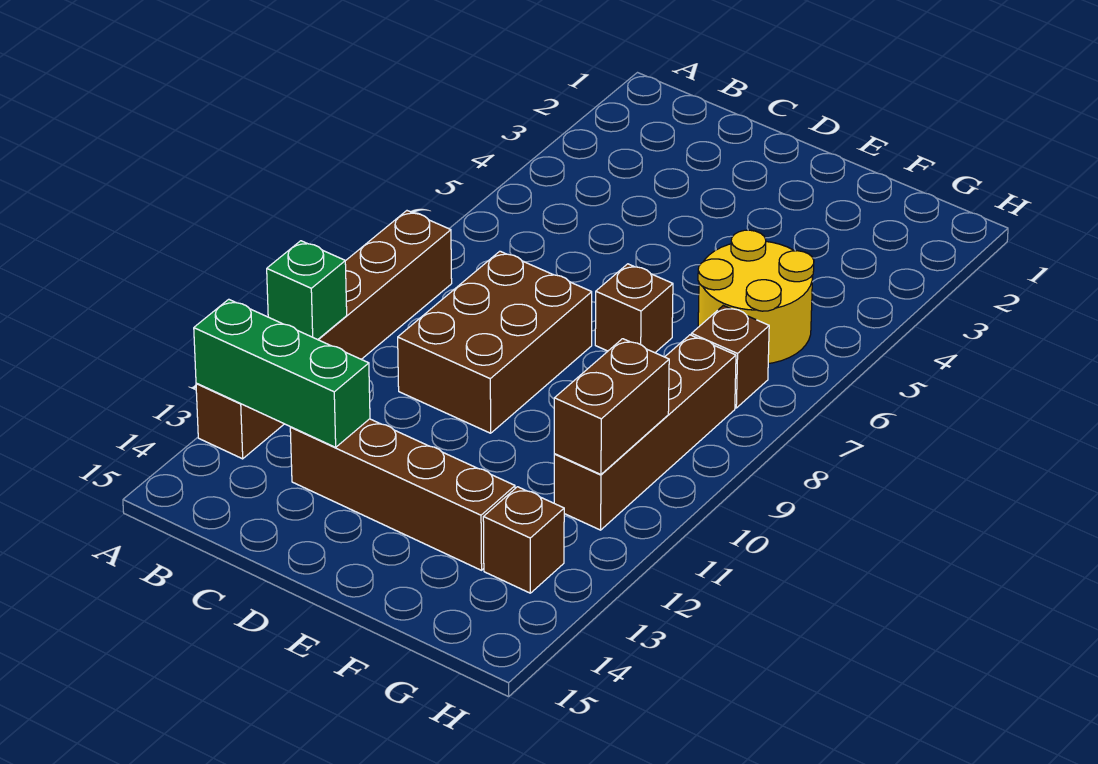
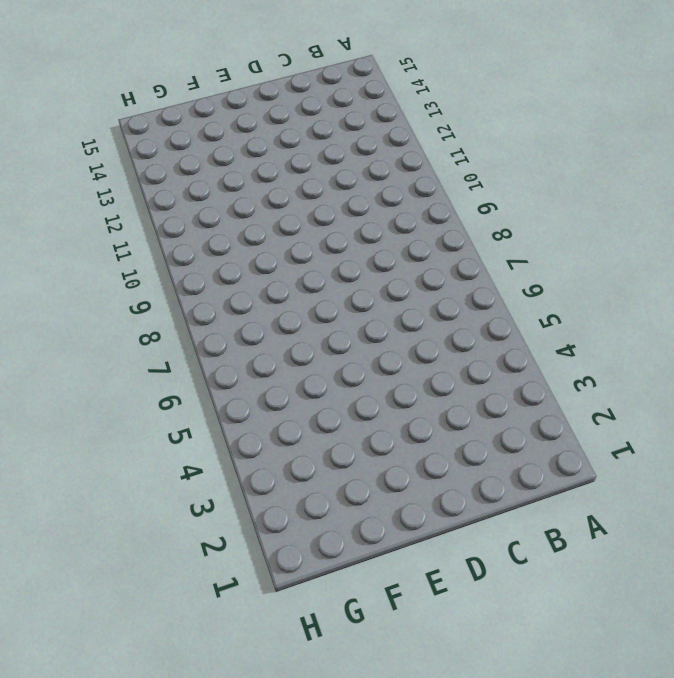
none -> brown 1x6 brick [196,211,452,459]
none -> brown 2x3 brick [398,251,592,433]

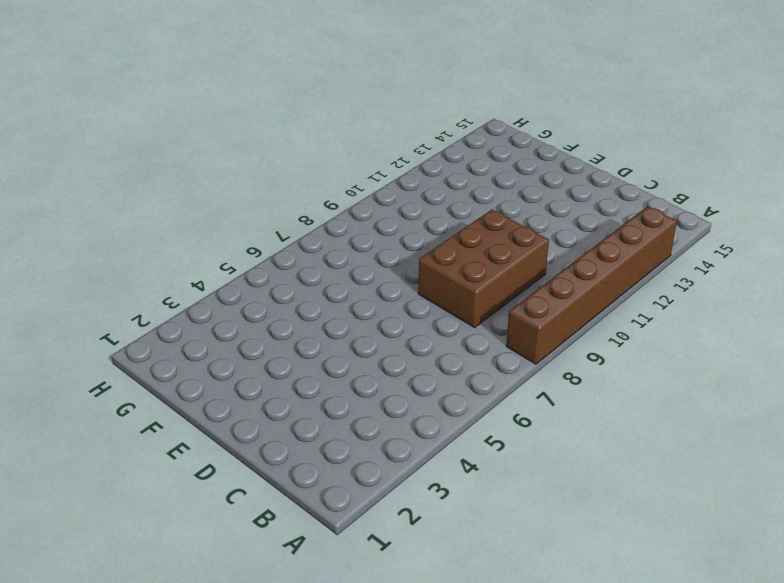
none -> brown 1x4 brick [290,419,515,570]
none -> brown 1x1 brick [595,264,673,353]

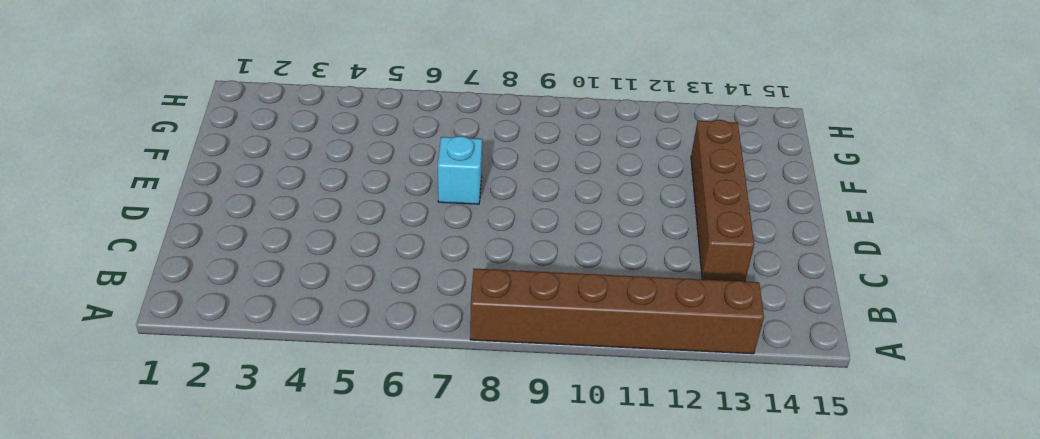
cyan 1x1 brick [438,136,482,204] -> brown 1x1 brick [595,264,673,353]
none -> brown 2x3 brick [398,251,592,433]
none -> yellow 2x2 round brick [698,230,814,364]

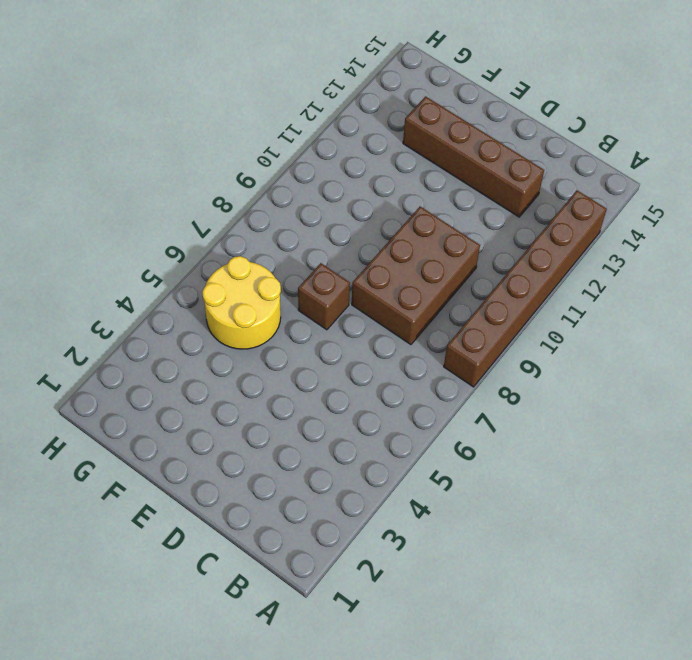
none -> brown 1x1 brick [691,306,769,408]
none -> brown 1x4 brick [554,335,736,530]

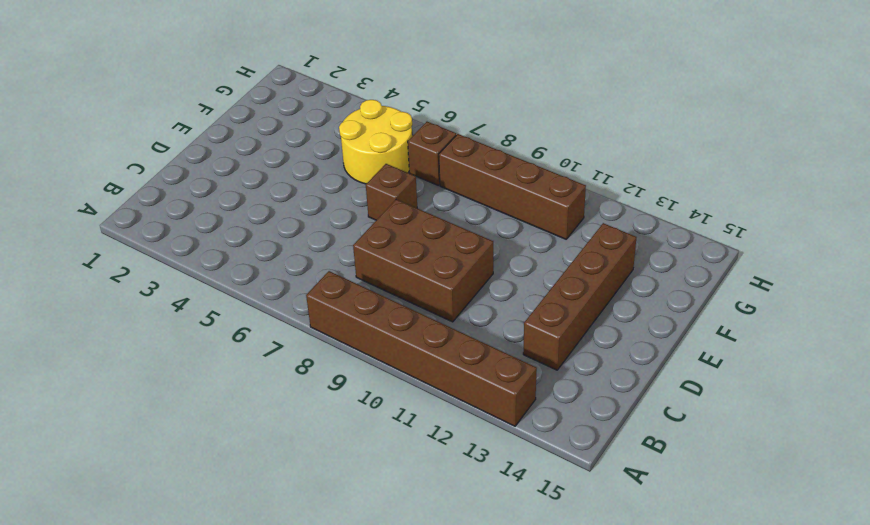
none -> brown 1x1 brick [483,487,564,593]
none -> green 1x1 brick [267,241,347,340]

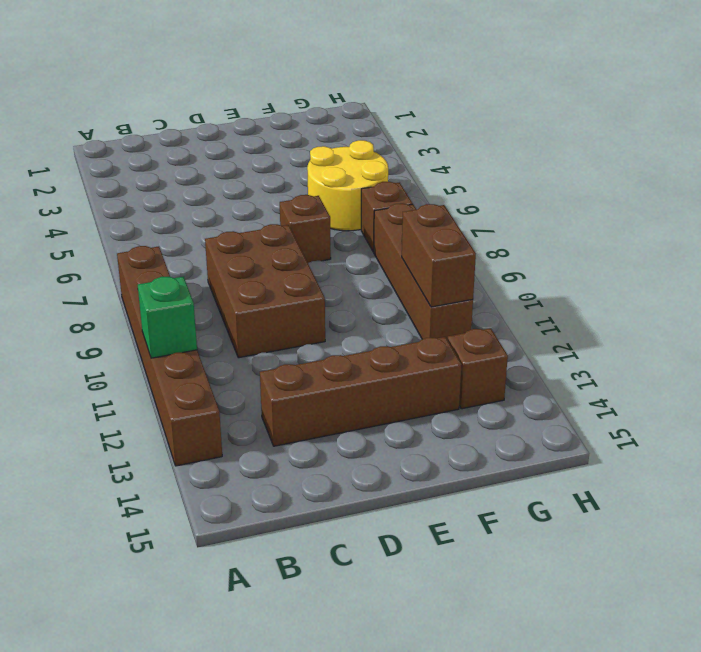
none -> green 1x3 brick [194,299,370,447]

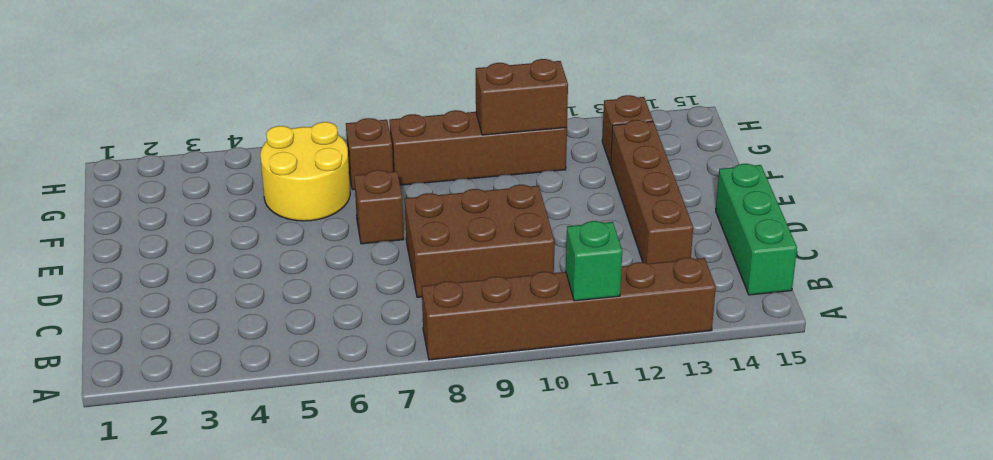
green 1x3 brick [716,164,797,295] -> green 1x3 brick moved to [194,299,370,447]

